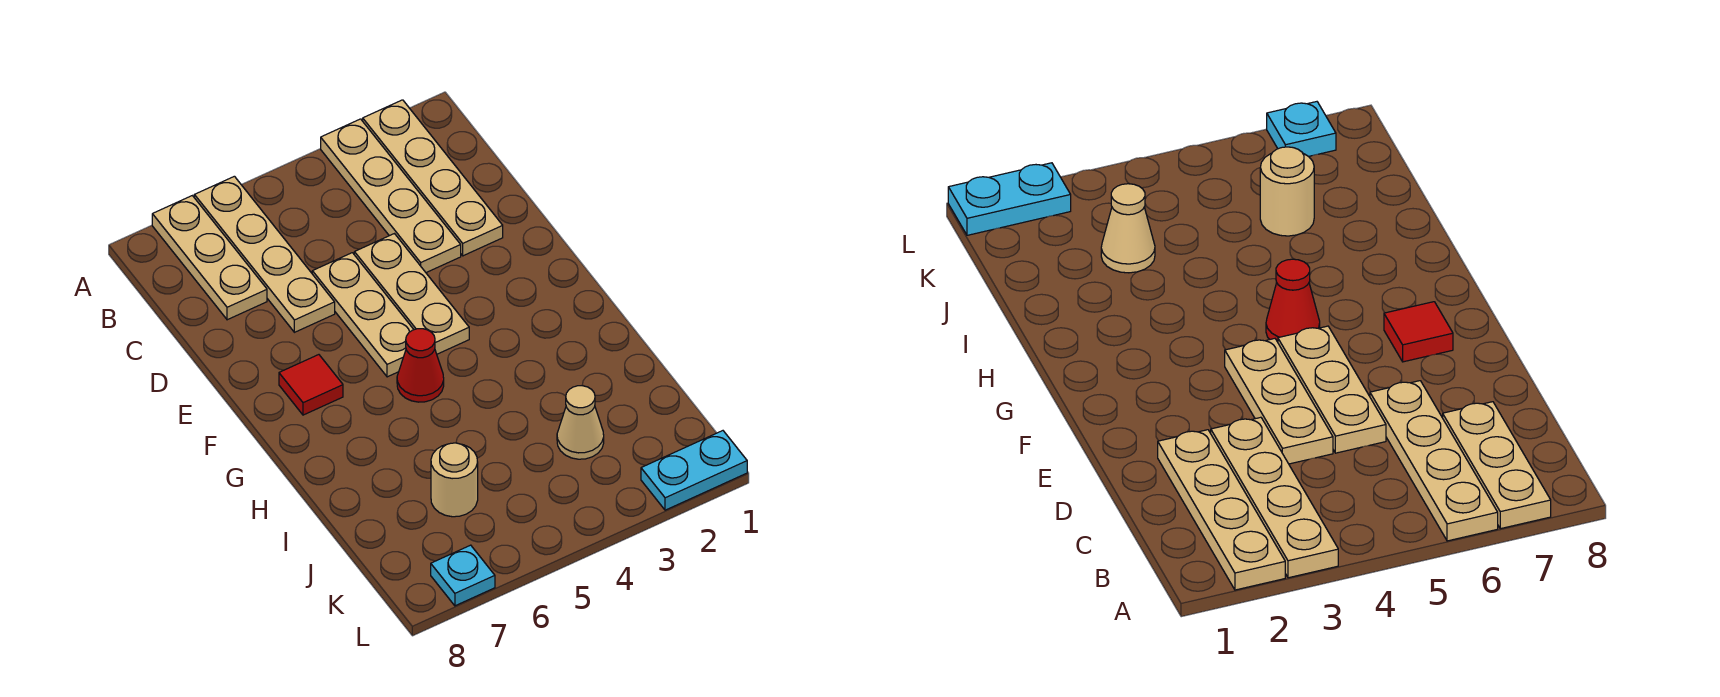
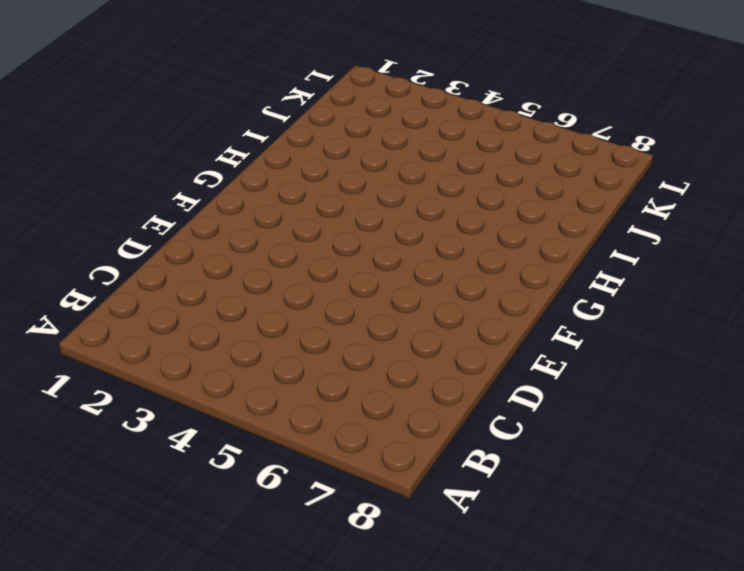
none -> tan 1x4 plate [363,100,503,256]
none -> tan 1x4 plate [321,119,461,273]
none -> tan 1x4 plate [194,176,335,332]

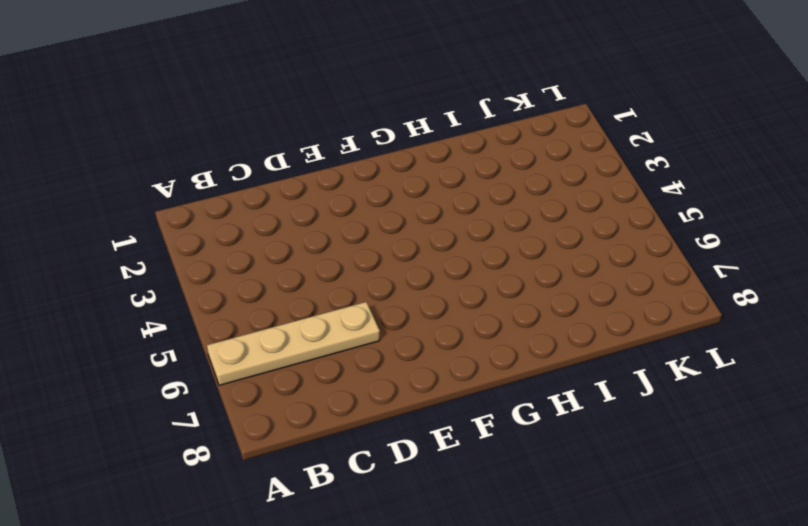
none -> tan 1x4 plate [363,100,503,256]
none -> tan 1x4 plate [321,119,461,273]
none -> tan 1x3 plate [152,196,267,320]

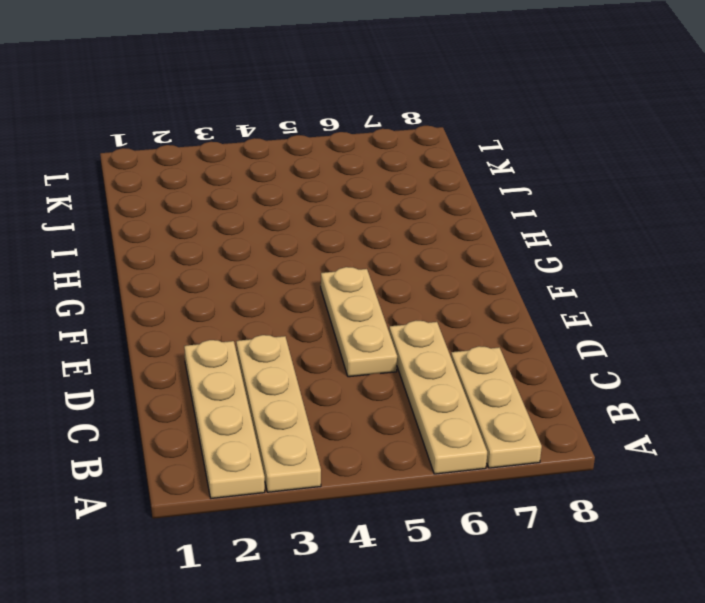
none -> tan 1x3 plate [354,234,469,354]
none -> red 1x1 tile [279,355,343,415]
none -> red 1x1 cone [397,329,444,402]

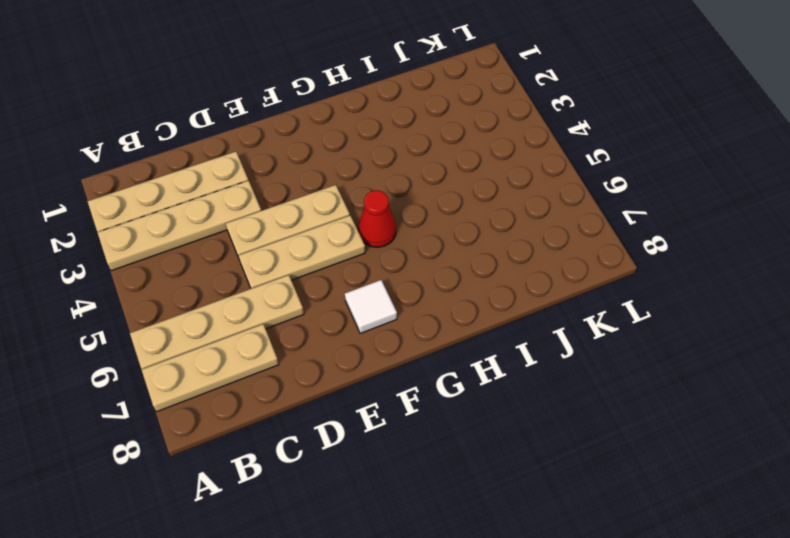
white 1x1 tile [345,280,397,333] -> red 1x1 tile [279,355,343,415]
none -> tan 1x1 cone [557,385,604,459]
none -> tan 1x1 round brick [431,443,478,517]
none -> cyan 1x2 plate [641,431,747,510]

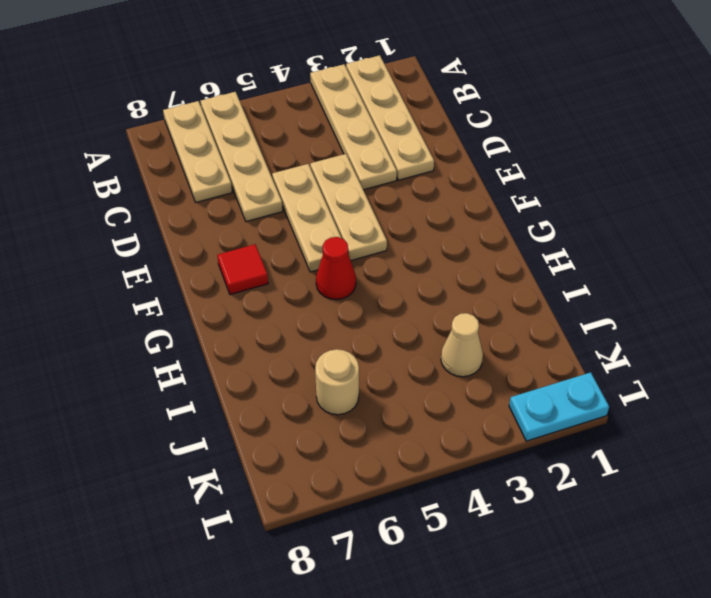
none -> cyan 1x1 plate [431,545,495,606]

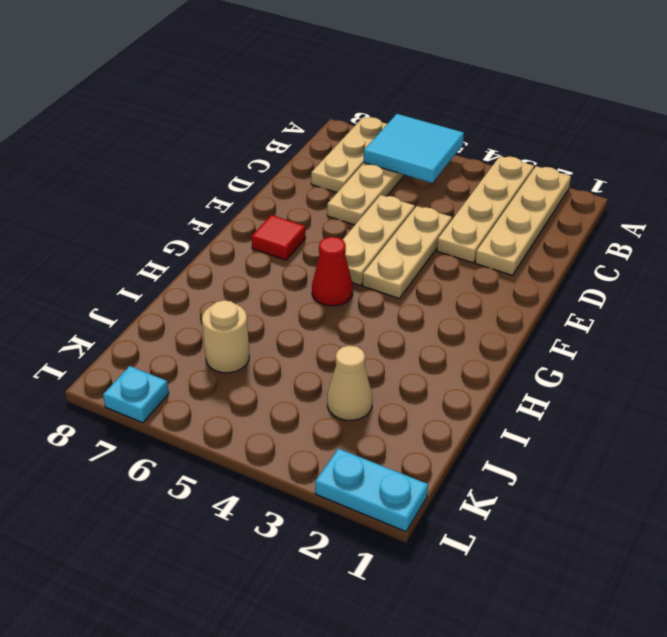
cyan 2x2 tile [364,114,464,183] -> none

